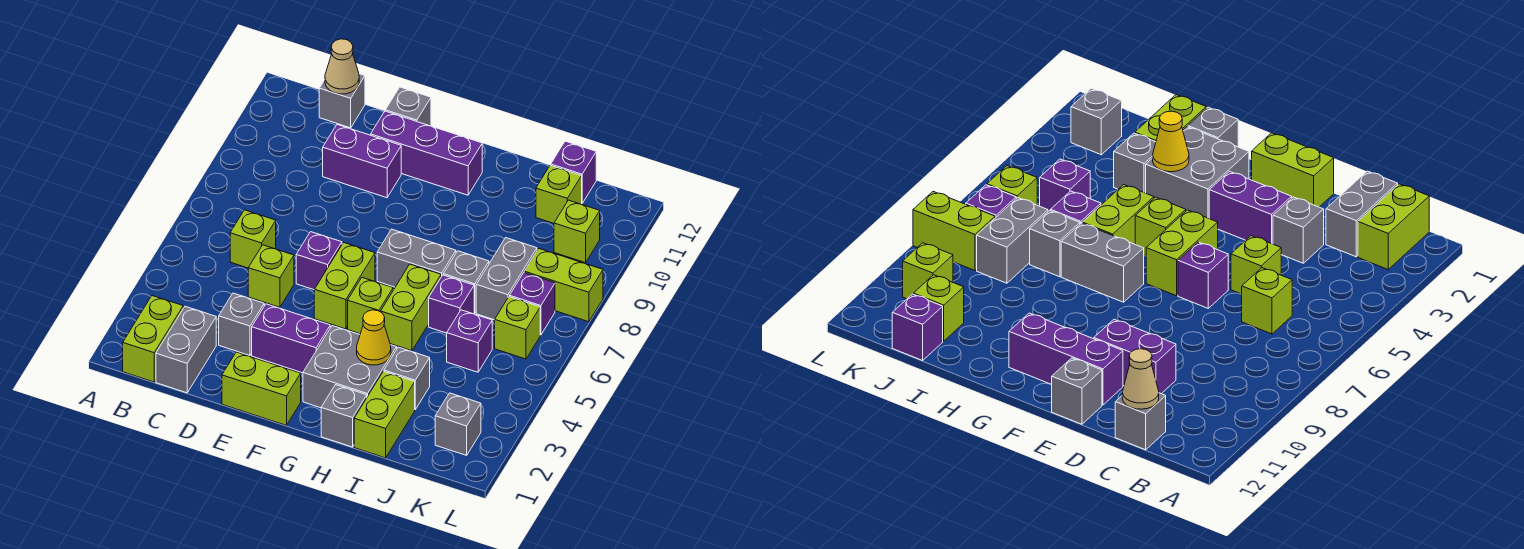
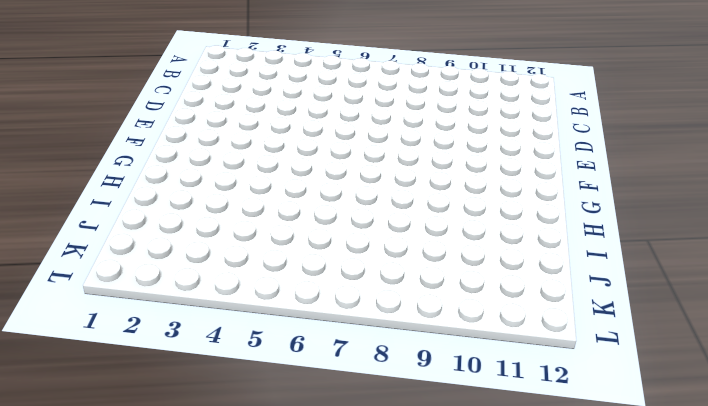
none -> lime 1x2 brick [123,296,183,382]
none -> grey 1x2 brick [156,306,216,393]
none -> lime 1x1 brick [230,210,276,268]
none -> grey 1x1 brick [319,74,365,128]

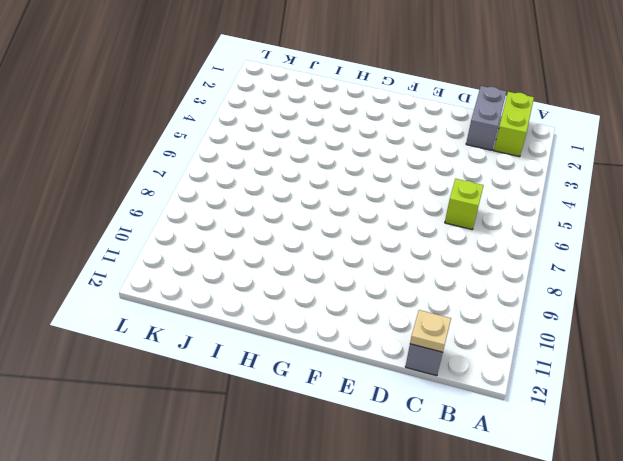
tan 1x1 plate [410,310,451,352] -> tan 1x1 cone [325,39,359,94]
none -> grey 1x1 brick [219,293,264,356]
none -> lime 1x1 brick [248,245,294,307]
none -> purple 1x2 brick [323,125,401,198]
none -> lime 1x2 brick [222,352,301,425]

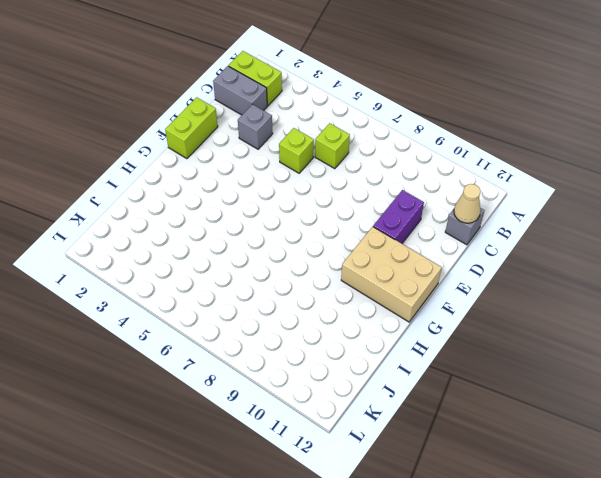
tan 2x3 brick [341,227,442,322] -> purple 1x3 brick [371,111,482,195]
none -> purple 1x2 brick [252,304,330,373]
none -> purple 1x1 brick [296,232,342,290]
none -> grey 1x1 brick [385,87,431,126]
none -> lime 1x2 brick [314,243,375,329]

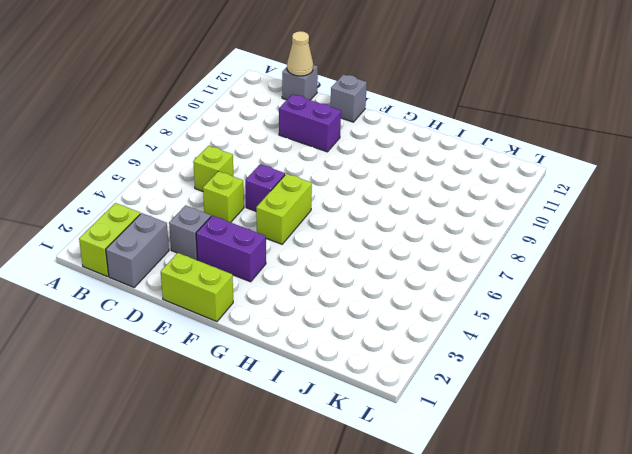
none -> purple 1x3 brick [371,111,482,195]
none -> grey 2x2 brick [303,326,397,408]
none -> lime 1x1 brick [348,278,393,334]
none -> grey 1x2 brick [377,229,456,287]

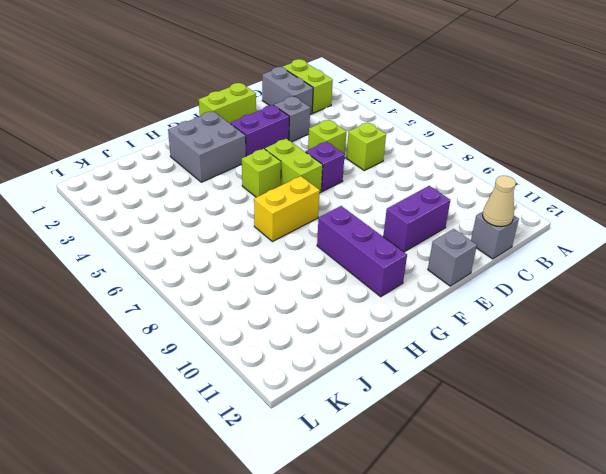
yellow 1x2 brick [254,176,320,242] -> grey 1x2 brick [377,229,456,287]
purple 1x3 brick [317,206,407,297] -> purple 1x3 brick turned to [371,111,482,195]
none -> grey 1x1 brick [321,385,367,447]
none -> lime 1x2 brick [381,264,441,351]
none -> lime 1x2 brick [354,371,415,458]
none -> grey 1x1 brick [384,347,430,409]

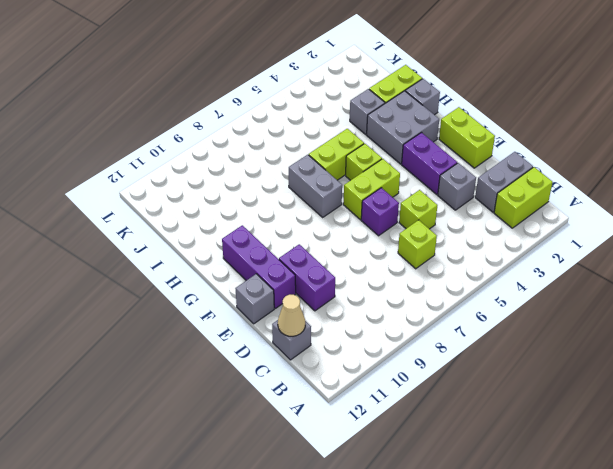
none -> purple 1x1 brick [429,275,474,333]
none -> grey 1x1 brick [443,251,489,313]
none -> purple 1x1 brick [447,310,492,372]
none -> grey 1x2 brick [476,238,537,320]

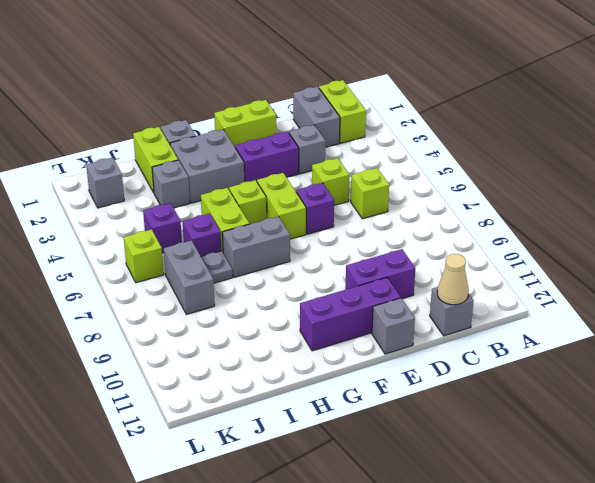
grey 1x1 plate [201,251,233,283] -> grey 1x1 brick [443,251,489,313]
none -> lime 1x1 brick [536,165,582,223]
none -> purple 1x1 brick [551,141,596,203]
none -> purple 1x1 brick [510,273,555,335]
none -> lime 1x2 brick [524,249,603,322]

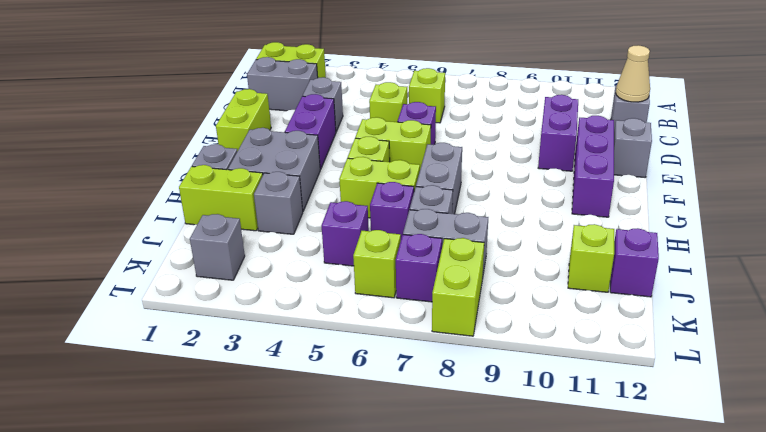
none -> lime 1x1 brick [554,200,600,263]
none -> yellow 1x1 cone [357,310,391,365]

